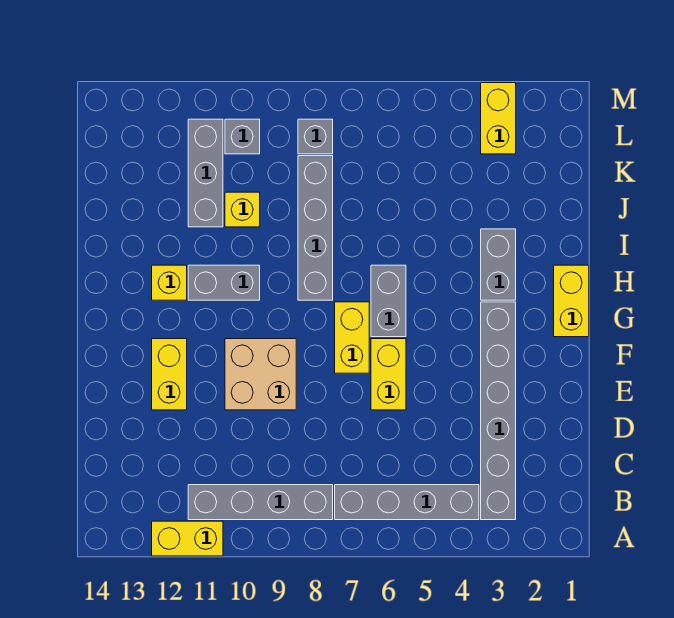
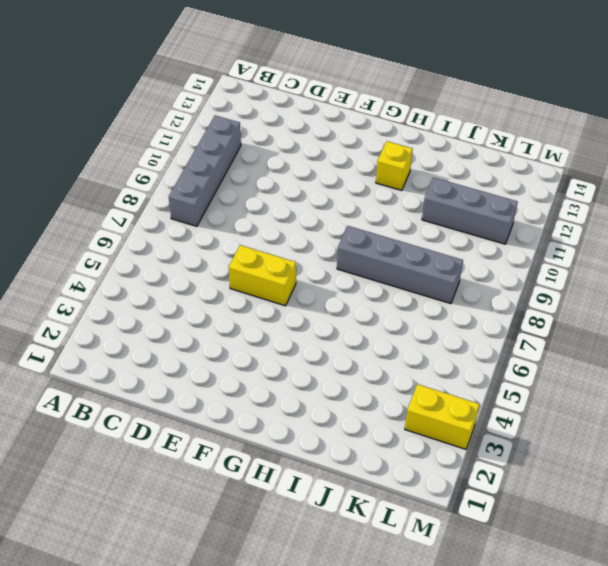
none -> yellow 1x2 brick [152,521,223,556]
none -> grey 1x6 brick [481,302,516,520]
none -> grey 1x4 brick [335,485,479,520]

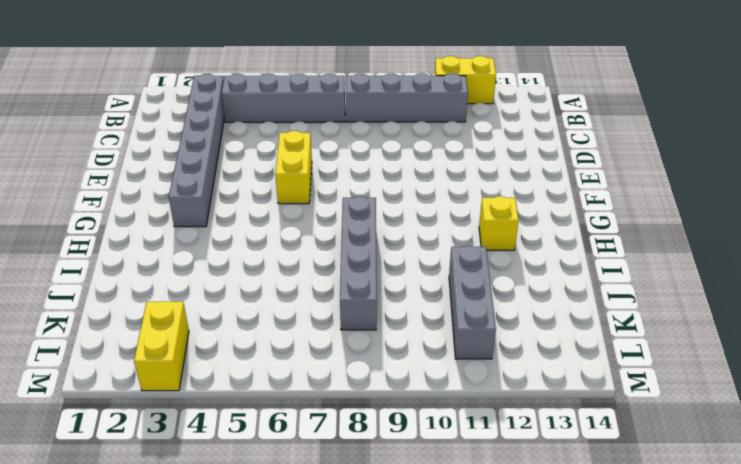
none -> tan 2x2 brick [225,339,296,410]
none -> yellow 1x2 brick [152,339,187,410]
none -> yellow 1x2 brick [335,302,369,373]

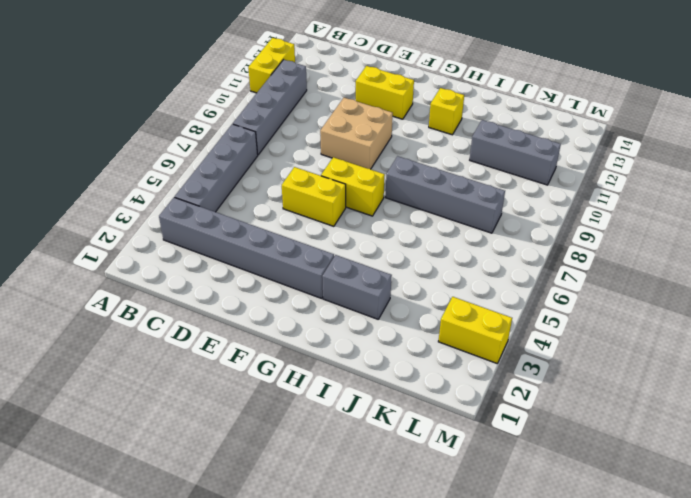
none -> yellow 1x2 brick [554,265,589,337]
none -> grey 1x2 brick [371,265,406,337]
none -> grey 1x2 brick [188,265,260,300]

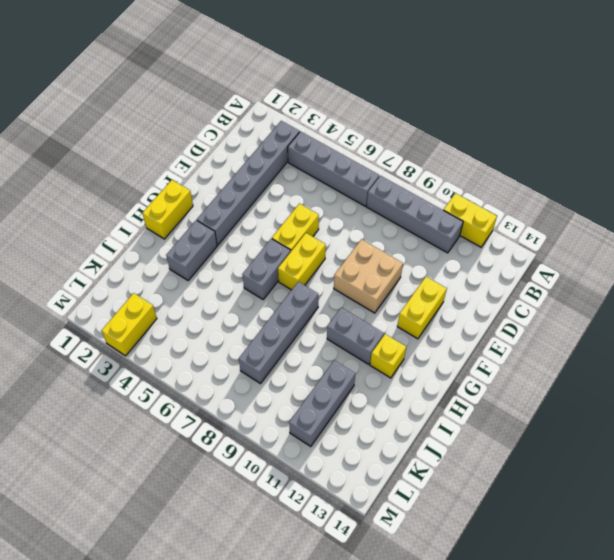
none -> yellow 1x1 brick [225,192,260,227]
none -> grey 1x1 brick [298,119,333,154]
none -> grey 1x1 brick [225,119,260,154]

